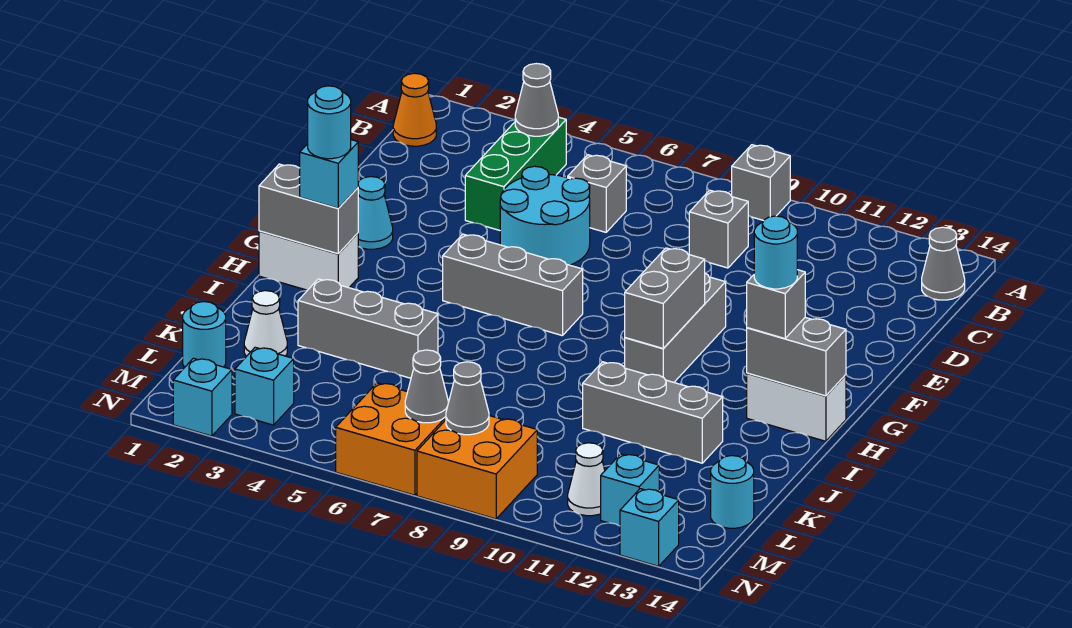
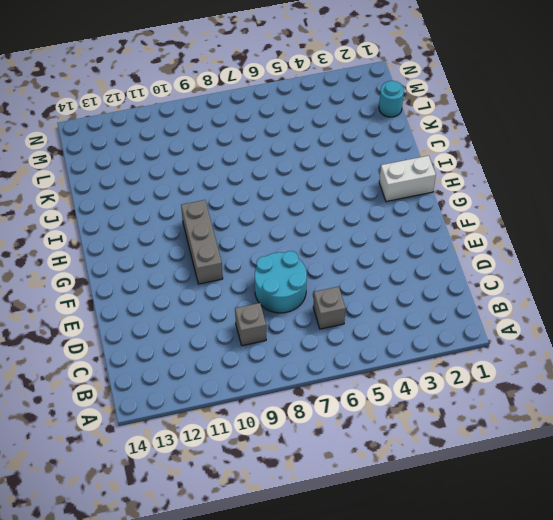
cyan 2x2 round brick [255,251,307,313] -> cyan 2x2 round brick moved to [500,166,590,265]
none -> grey 1x1 brick [732,145,790,221]
none -> orange 1x1 cone [393,73,436,146]
none -> green 1x3 brick [465,117,566,230]
none -> grey 1x1 cone [922,227,965,300]

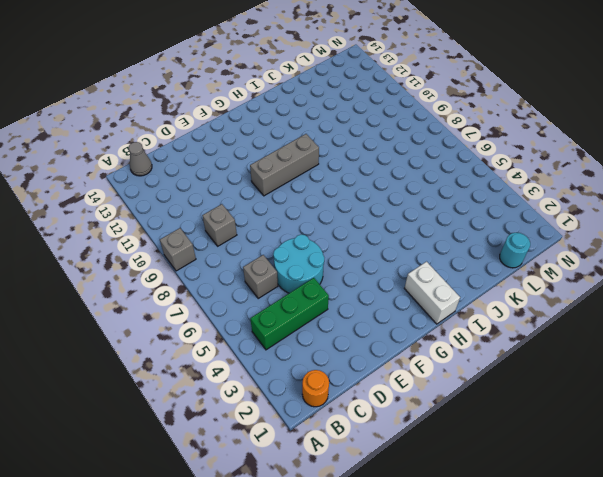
orange 1x1 round brick [302,370,329,407] -> orange 1x1 cone [393,73,436,146]
none -> cyan 1x1 cone [358,177,393,249]
none -> grey 1x3 brick [443,234,583,336]
none -> white 1x2 brick [747,373,846,441]
none -> grey 1x3 brick [298,279,438,378]

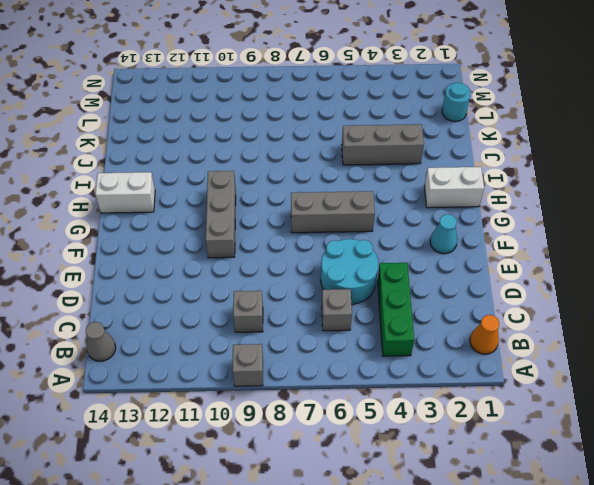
none -> grey 1x3 brick [583,362,723,463]
none -> white 1x1 cone [244,291,287,356]
none -> cyan 1x1 round brick [711,456,754,528]
none -> cyan 1x1 brick [235,347,294,425]

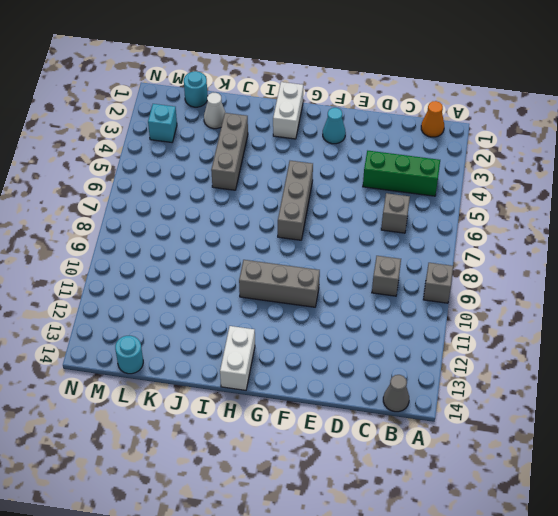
none -> cyan 2x2 round brick [500,166,590,265]
none -> grey 1x3 brick [583,362,723,463]
none -> orange 2x2 brick [336,383,446,495]
none -> orange 2x2 brick [417,416,537,519]

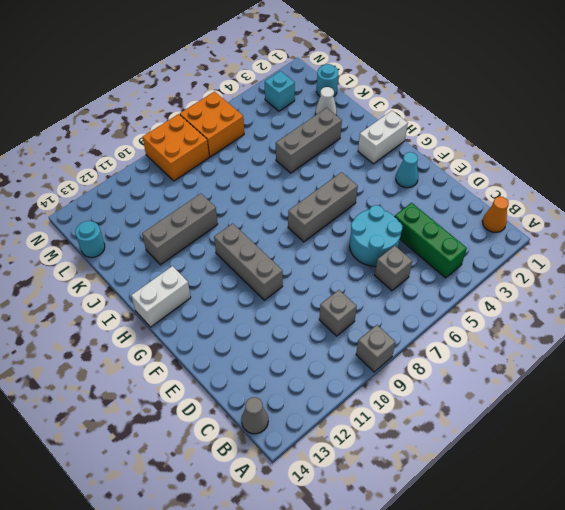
none -> white 1x1 cone [568,443,605,516]
none -> cyan 1x1 brick [601,454,659,526]
none -> cyan 1x1 brick [173,358,232,436]
none -> cyan 1x1 brick [620,489,679,566]

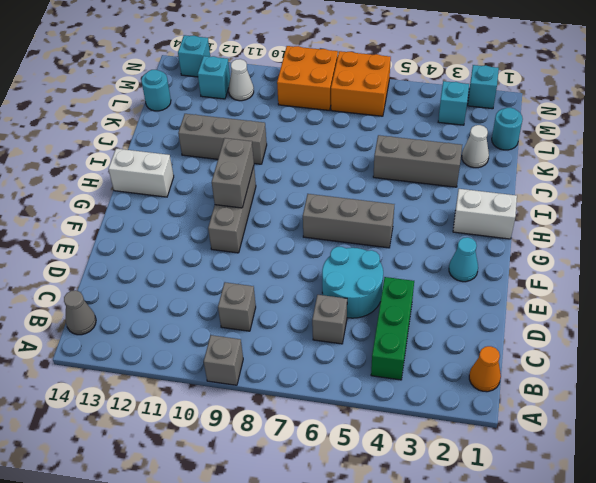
none -> grey 1x1 cone [515,63,558,136]
none -> grey 1x2 brick [259,164,358,254]
none -> grey 1x2 brick [747,317,846,396]
none -> grey 1x1 cone [405,350,448,423]

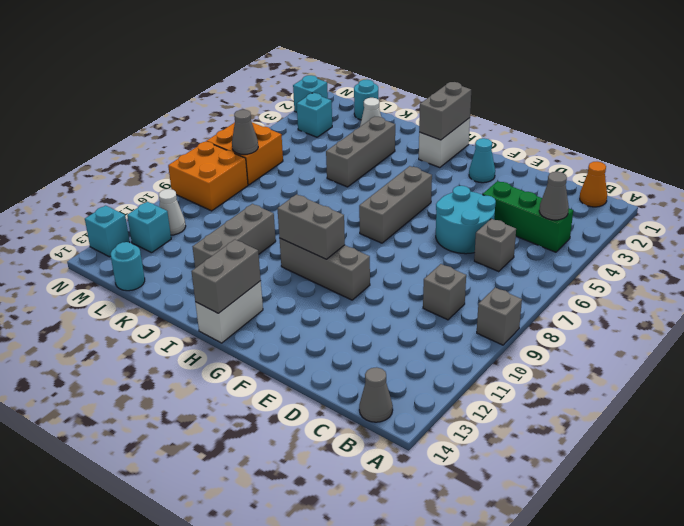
none -> grey 1x1 cone [446,362,489,435]
none -> cyan 1x1 brick [300,140,358,208]
none -> grey 1x1 brick [747,270,805,338]
none -> cyan 1x1 round brick [308,86,351,159]

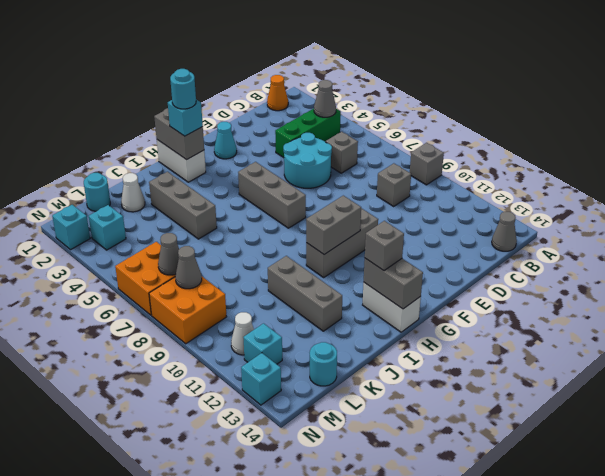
none -> cyan 1x1 round brick [754,216,797,289]

